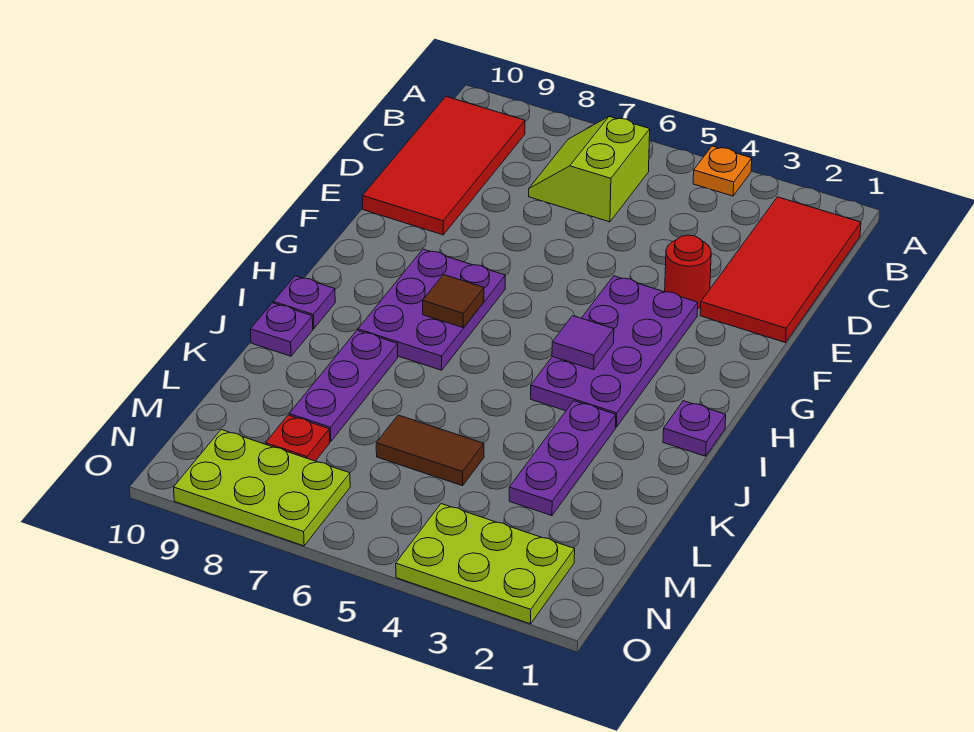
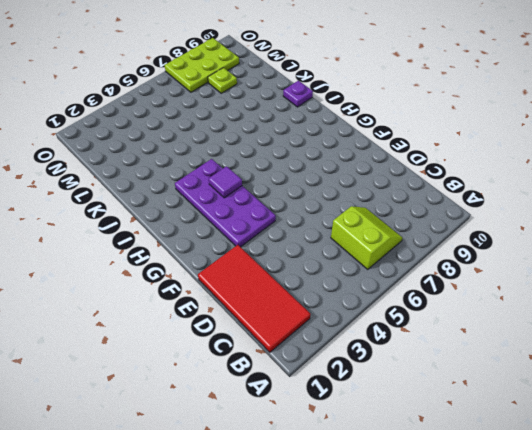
lime 1x1 plate [208,68,237,93] -> red 1x1 plate [266,415,330,461]
none -> orange 1x1 plate [693,146,752,196]
none -> red 2x4 tile [362,97,525,235]
none -> red 1x1 round brick [665,235,711,308]

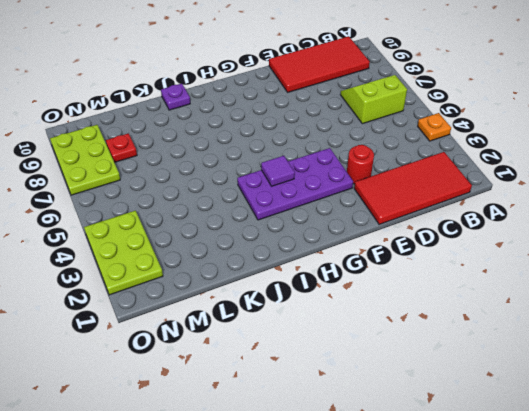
none -> purple 2x3 plate [358,249,505,370]
none -> purple 1x1 plate [663,401,726,456]
none -> purple 1x1 plate [273,276,335,329]

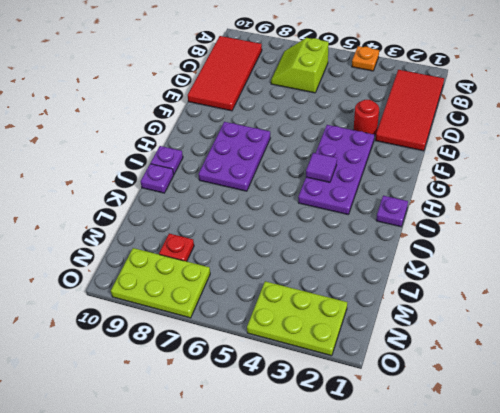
none -> purple 1x3 plate [509,401,616,516]
none -> purple 1x3 plate [289,330,398,442]
none -> brown 1x2 tile [376,415,484,486]

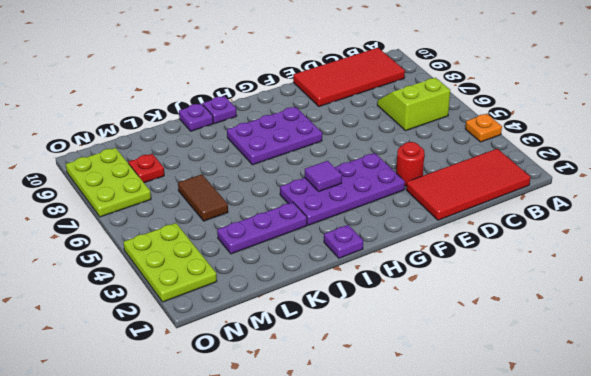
none -> purple 1x3 plate [289,330,398,442]
none -> brown 1x1 tile [423,275,484,328]

